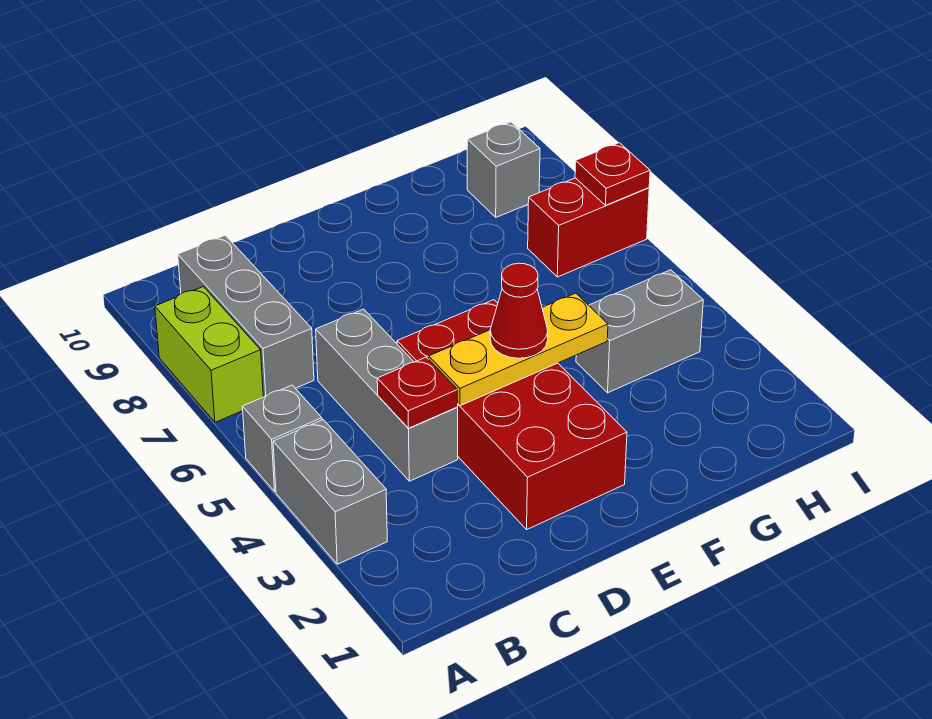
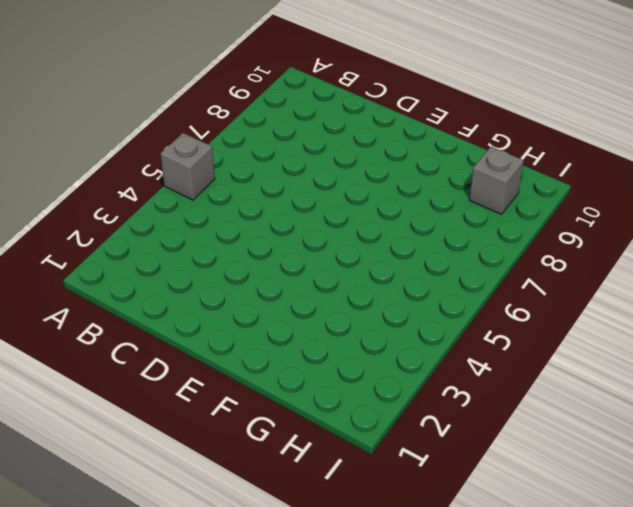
none -> grey 1x2 brick [273,420,387,564]
none -> lime 1x2 brick [155,287,263,422]
none -> grey 1x3 brick [178,235,314,397]

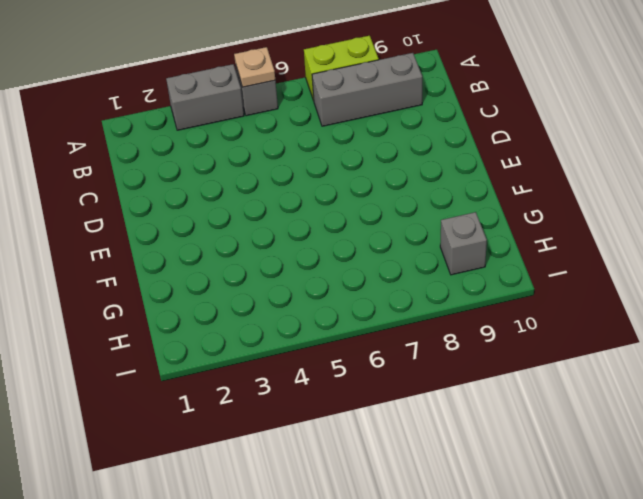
tan 1x1 plate [234,47,275,87] -> none
none -> grey 1x3 brick [316,309,458,481]
none -> red 2x4 brick [397,300,627,529]
none -> grey 1x2 brick [576,270,703,393]

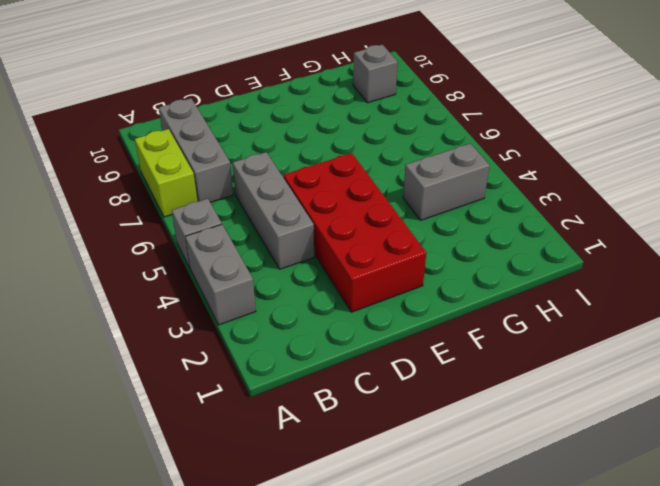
none -> red 1x2 brick [528,178,649,277]
none -> red 1x1 plate [377,357,458,428]
none -> yellow 1x3 plate [429,293,608,406]

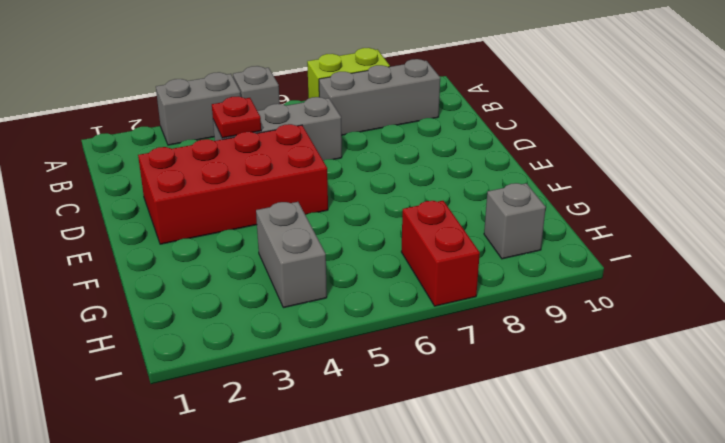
none -> yellow 1x3 plate [429,293,608,406]
none -> red 1x1 plate [575,143,650,205]
none -> red 1x1 cone [490,263,548,358]

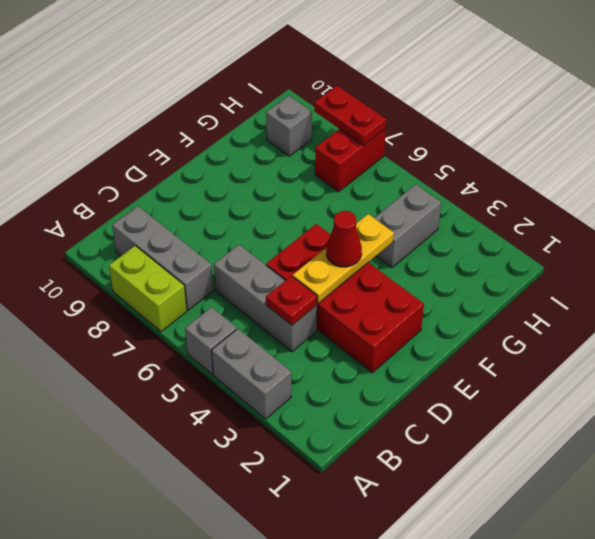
red 1x2 plate [314,86,386,146] -> red 1x1 plate [575,143,650,205]

